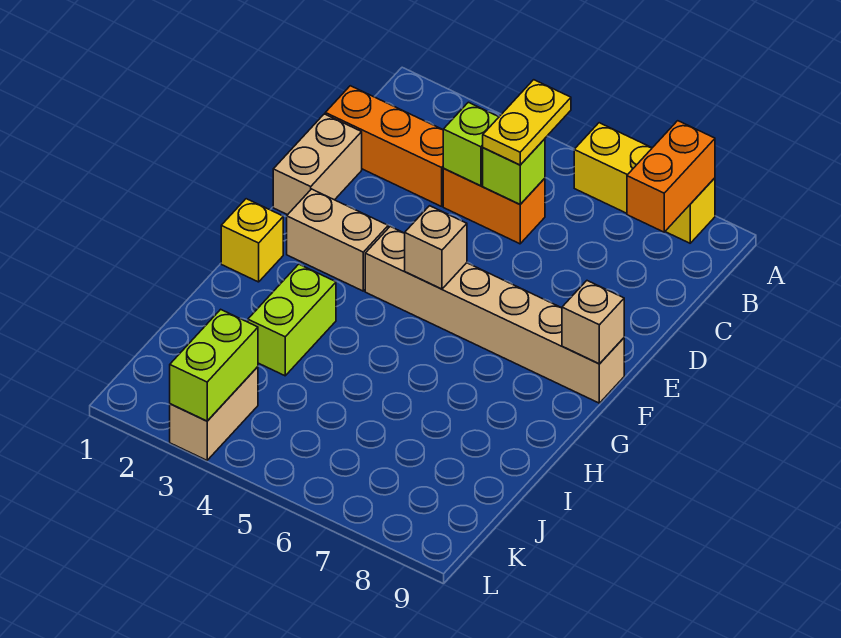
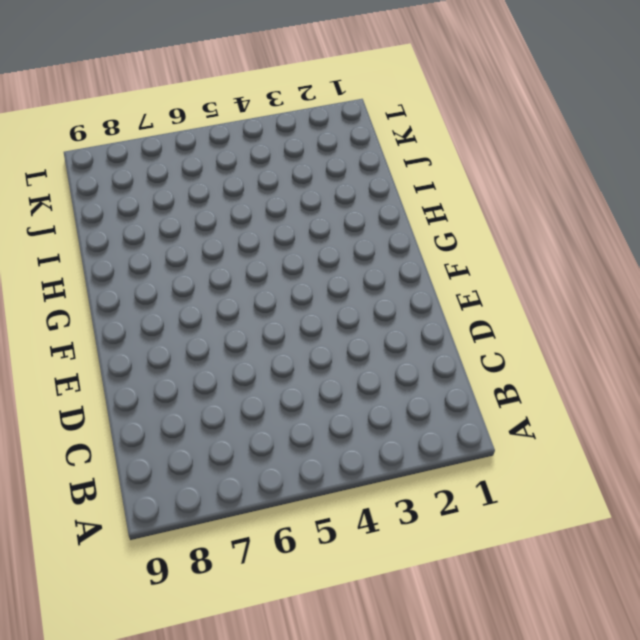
none -> yellow 1x3 brick [574,123,715,243]
none -> orange 1x3 brick [325,86,444,206]
none -> orange 1x2 brick [443,169,545,244]

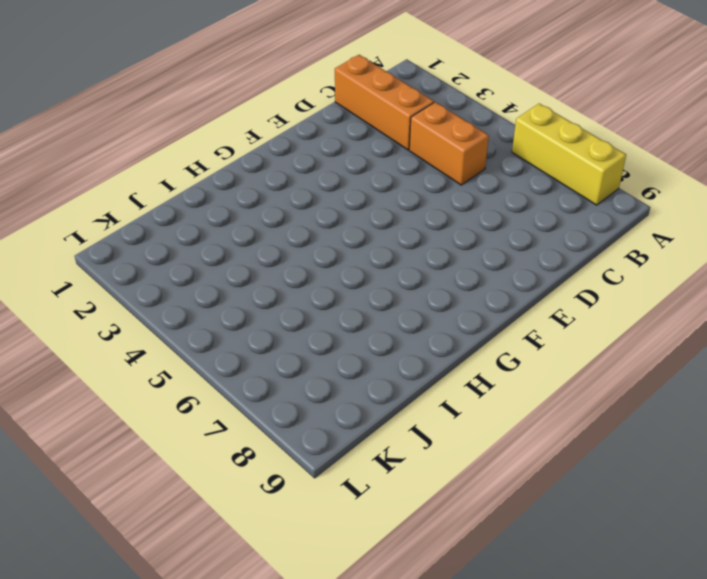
none -> tan 1x2 brick [273,114,362,215]
none -> tan 1x2 brick [287,189,388,291]
none -> tan 1x6 brick [365,227,624,403]

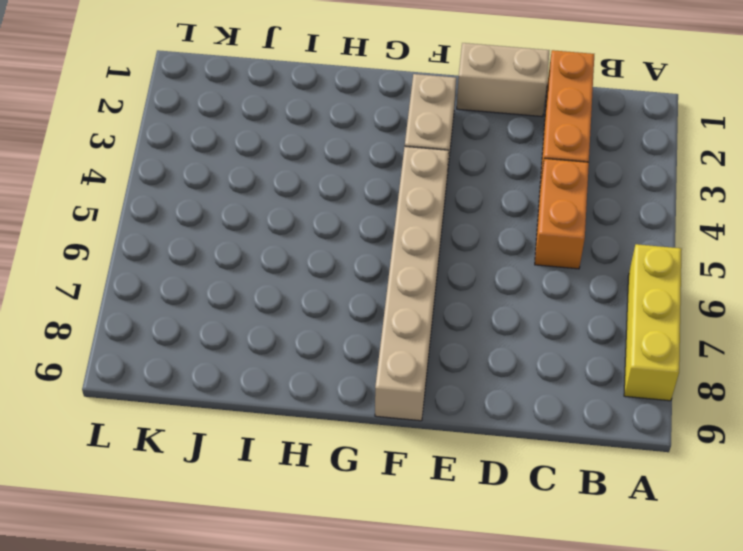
none -> yellow 1x1 brick [221,199,283,282]
none -> lime 1x2 brick [248,264,336,376]
none -> tan 1x2 brick [170,367,258,460]

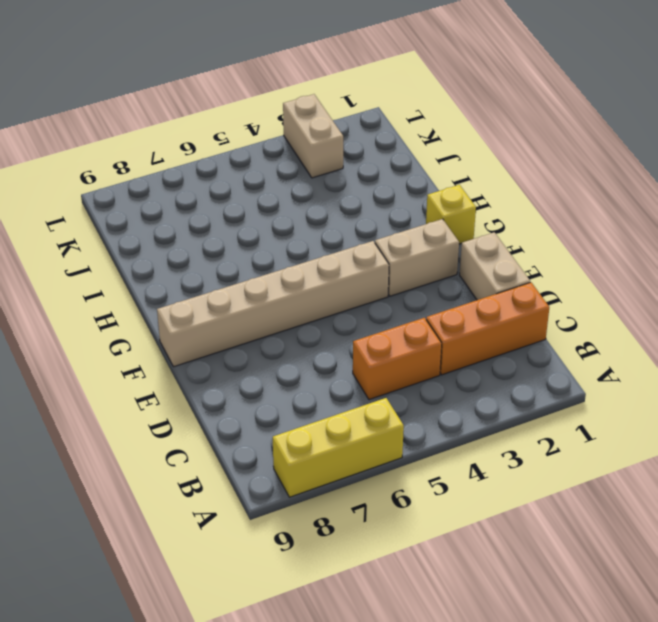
none -> lime 1x2 brick [248,264,336,376]
none -> orange 1x2 brick [627,121,715,232]
none -> lime 1x1 brick [443,102,499,186]

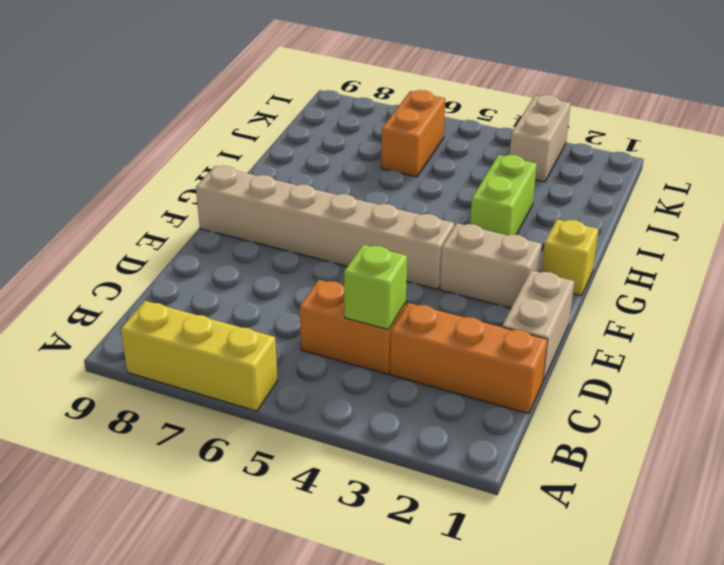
orange 1x2 brick [381,90,445,177] -> orange 1x2 brick moved to [627,121,715,232]
none -> lime 1x1 brick [483,139,545,204]
none -> tan 1x1 brick [405,206,467,289]
none -> tan 1x1 brick [562,281,624,364]

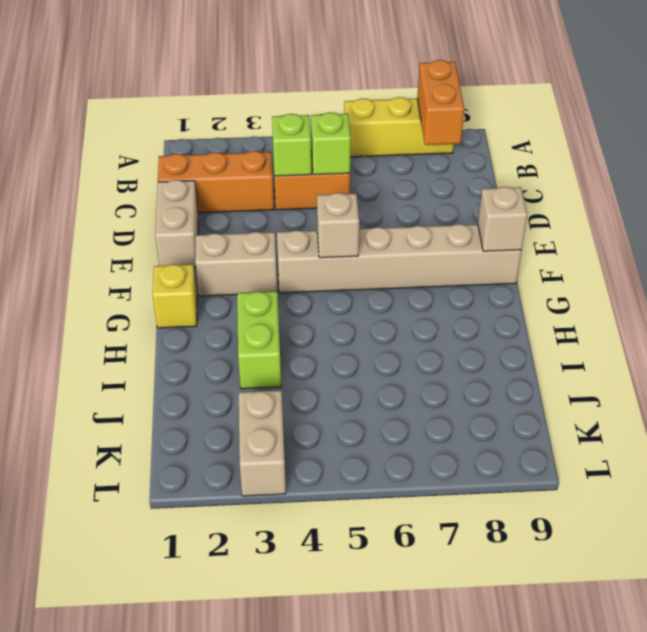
none -> lime 1x2 brick [170,309,258,421]
none -> yellow 1x2 plate [483,80,571,165]

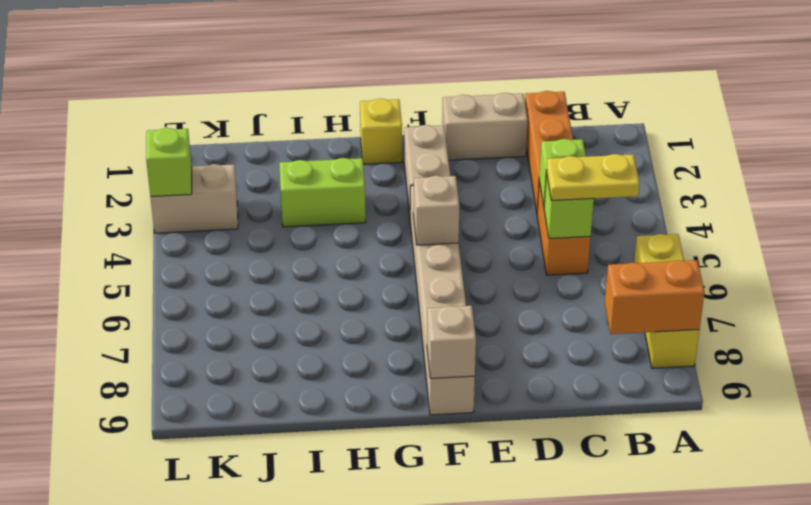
lime 1x1 brick [146,128,192,196] -> lime 1x2 brick [170,309,258,421]

